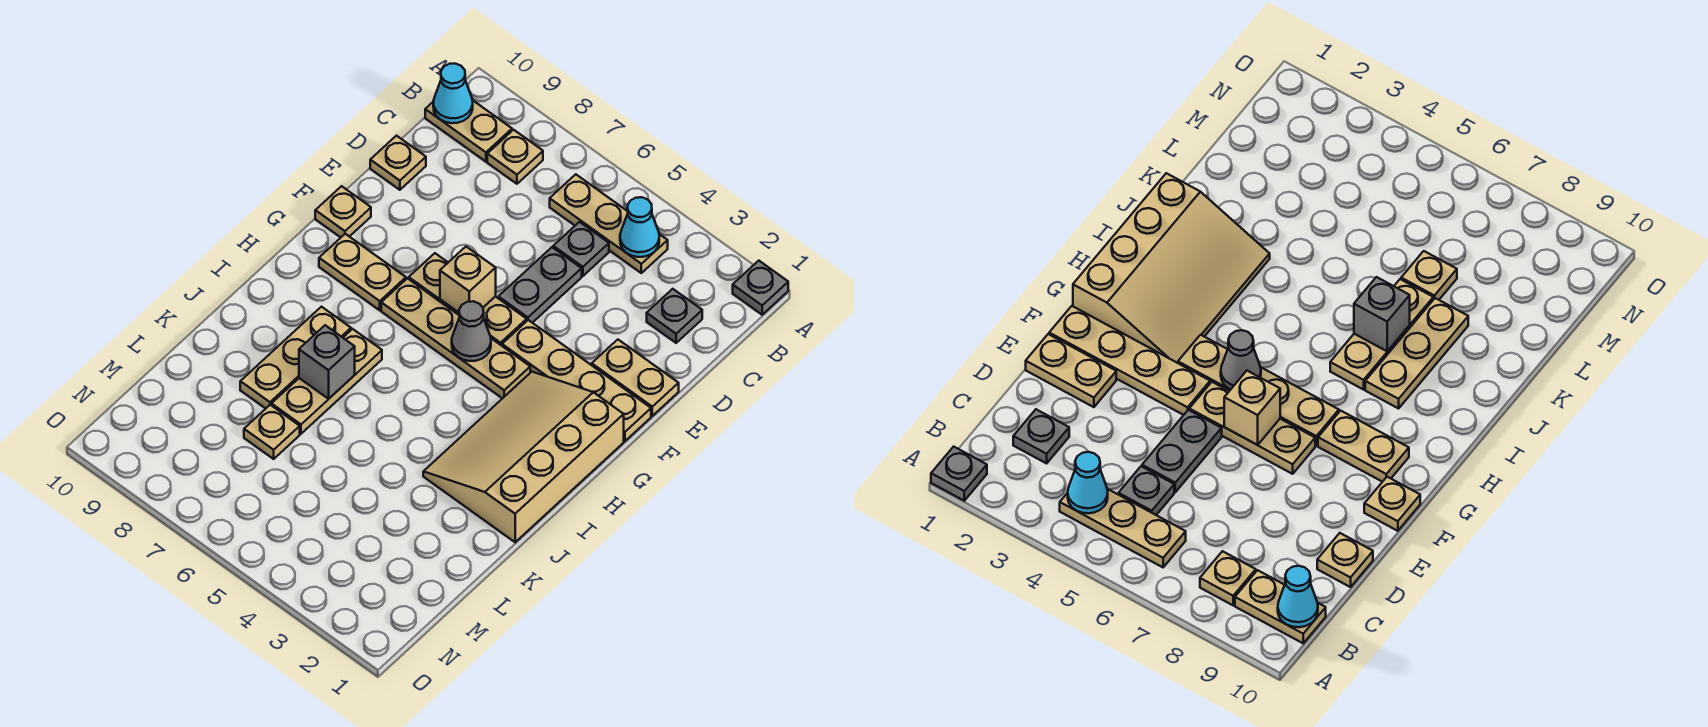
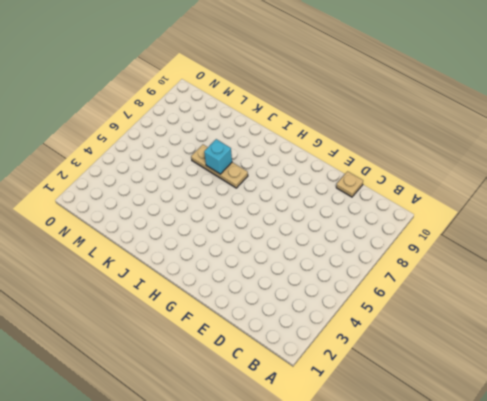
cyan 1x1 brick [204,139,232,174] -> grey 1x1 brick [299,325,355,399]
none -> grey 1x1 plate [733,261,788,315]
none -> tan 1x3 plate [550,174,668,273]
none -> tan 1x1 plate [487,130,543,184]

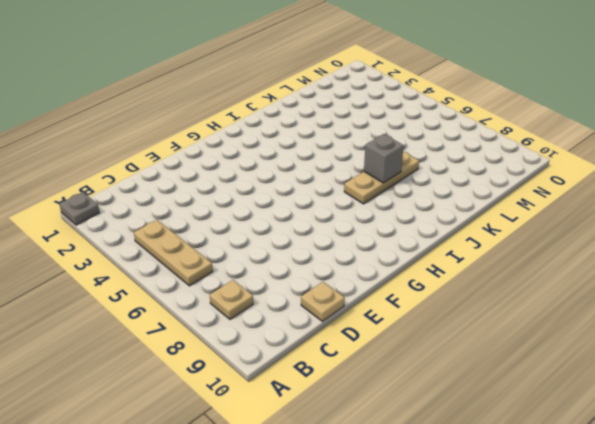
none -> tan 1x2 plate [425,100,512,162]
none -> grey 1x1 plate [647,289,702,343]
none -> grey 1x1 plate [553,222,609,276]

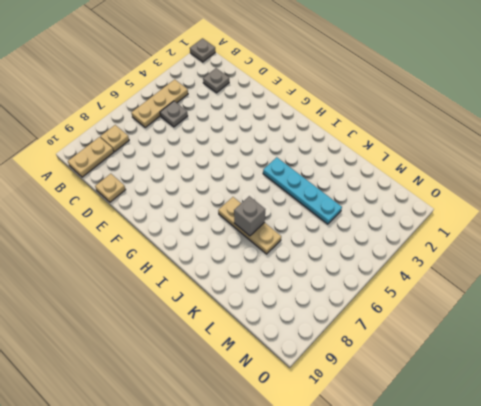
cyan 1x4 plate [263,157,342,224] -> none
none -> grey 1x2 plate [498,247,582,323]
none -> tan 1x2 plate [592,340,679,416]
none -> tan 1x4 plate [502,320,651,441]

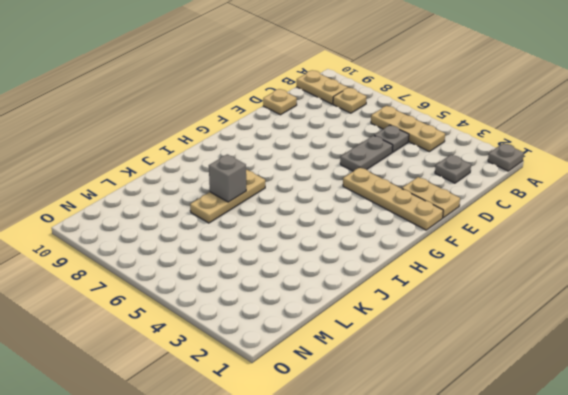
none -> tan 1x3 plate [409,253,527,346]
none -> tan 1x1 plate [315,186,371,237]
none -> tan 3x4 slope [423,372,624,542]

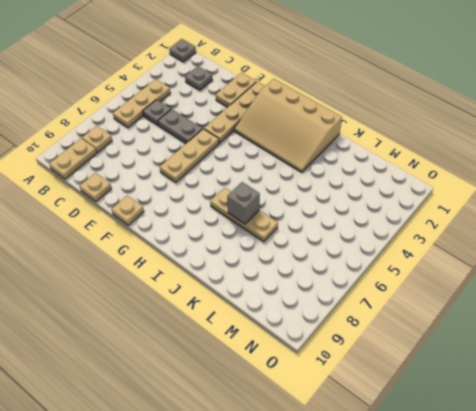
none -> tan 1x4 plate [381,278,530,399]
none -> tan 1x2 plate [319,234,406,310]
none -> tan 1x3 plate [240,307,351,408]

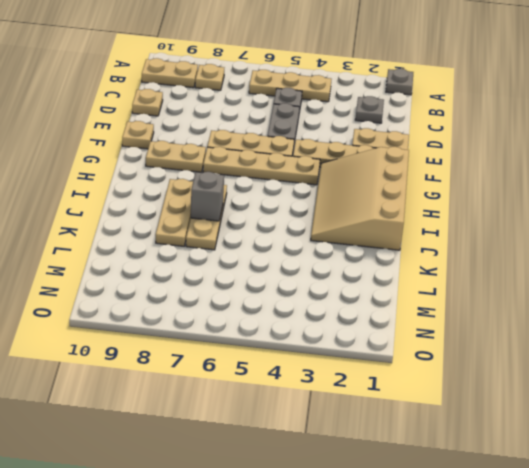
none -> tan 1x1 plate [244,405,300,459]
none -> cyan 1x1 cone [620,197,659,257]
none -> cyan 1x1 cone [433,64,473,123]

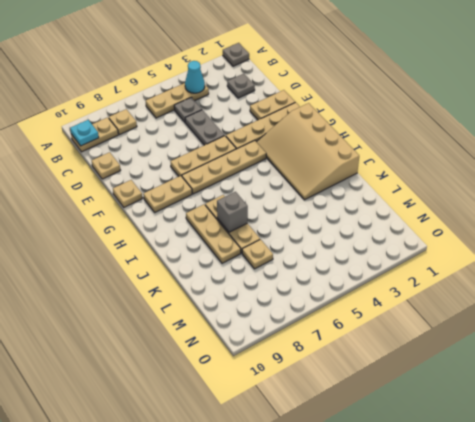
cyan 1x1 plate [70,120,99,146] -> cyan 1x1 cone [433,64,473,123]
none -> tan 1x1 brick [440,247,496,312]
none -> grey 1x1 cone [452,301,491,361]

